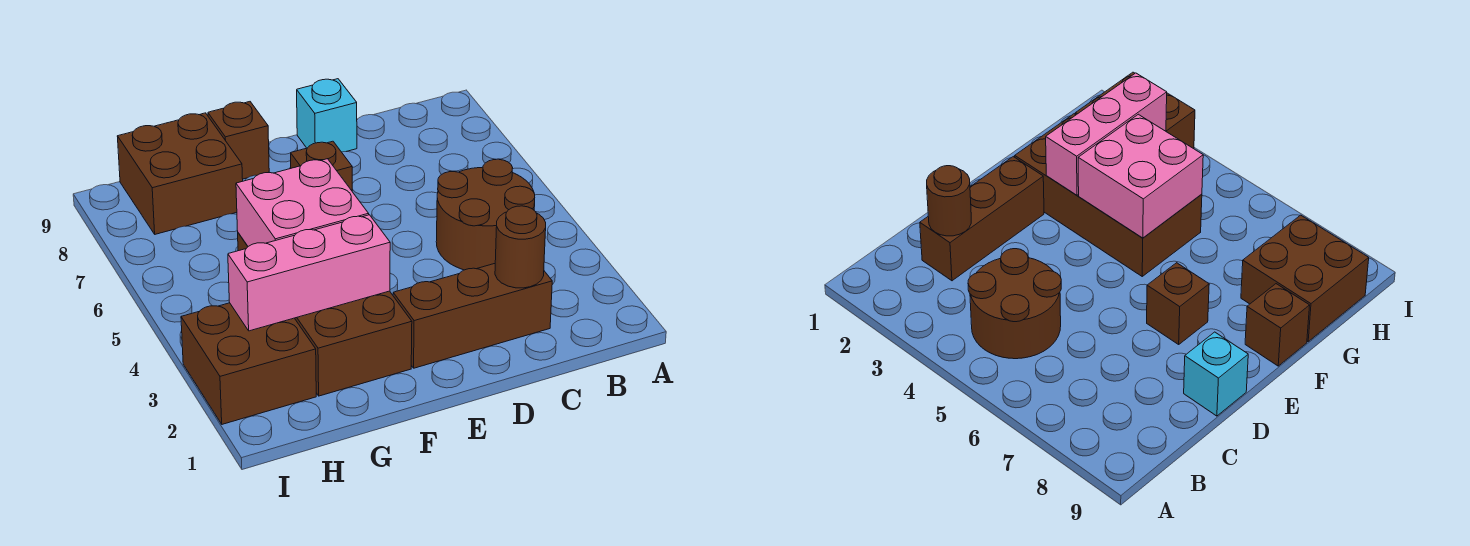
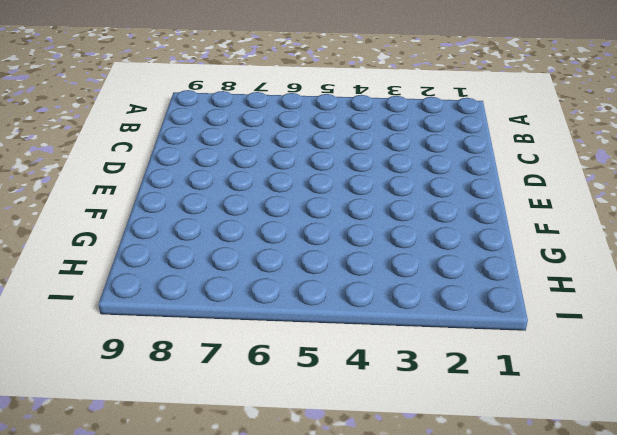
none -> brown 2x2 round brick [436,159,535,270]
none -> brown 1x3 brick [393,264,552,368]

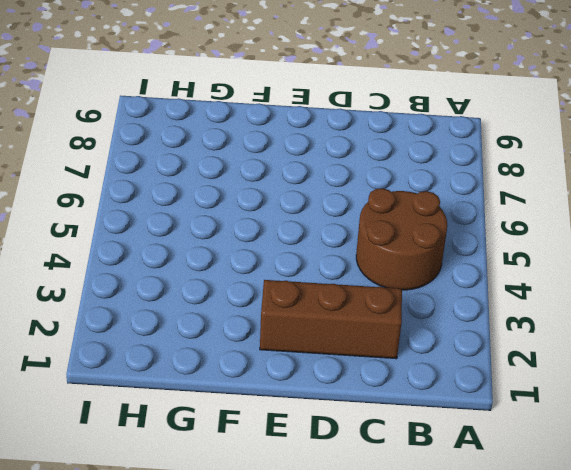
none -> cyan 1x1 brick [297,79,357,152]
none -> brown 1x1 brick [291,141,352,191]

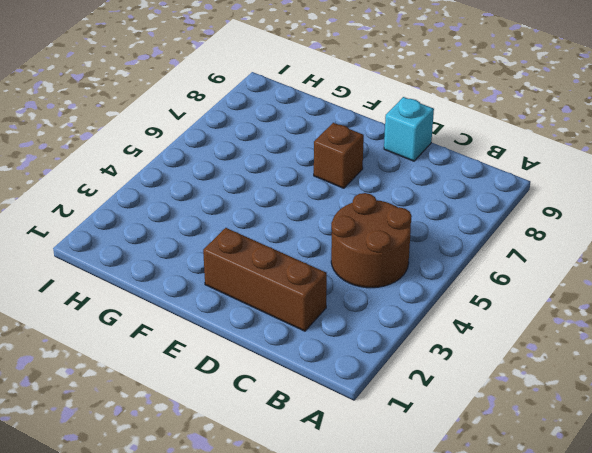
none -> brown 2x4 brick [238,233,412,396]
none -> brown 1x1 brick [208,102,269,179]

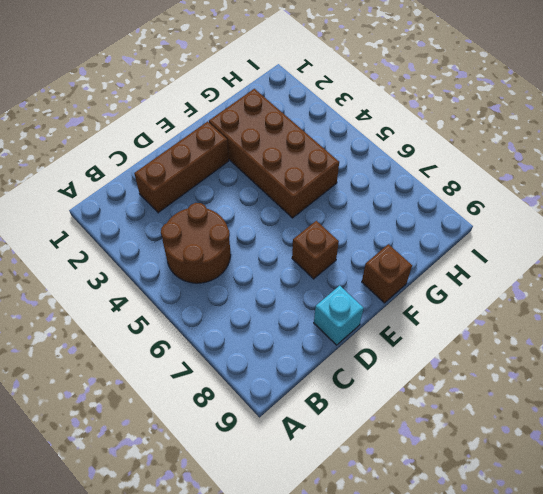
none -> brown 2x2 brick [117,113,243,234]
none -> brown 2x2 brick [181,303,316,424]

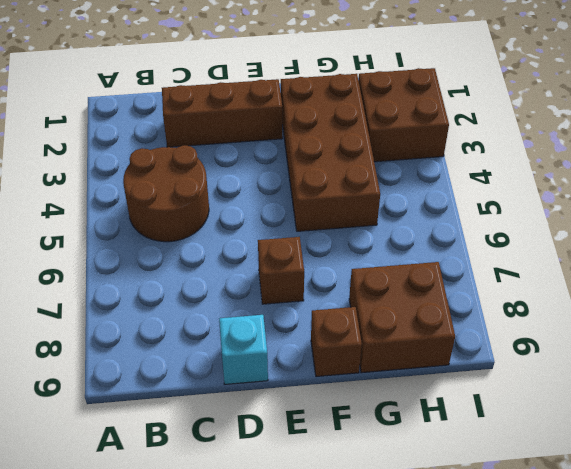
none -> brown 1x1 round brick [495,206,546,288]
none -> pink 1x3 brick [228,215,390,331]

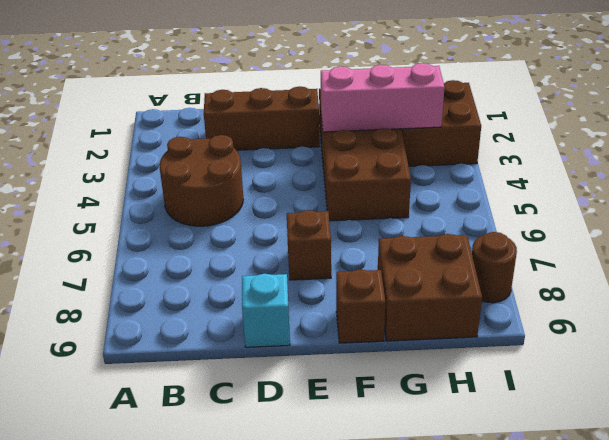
brown 1x1 round brick [472,232,517,303] -> brown 1x1 round brick moved to [495,206,546,288]
none -> pink 2x2 brick [236,159,369,246]

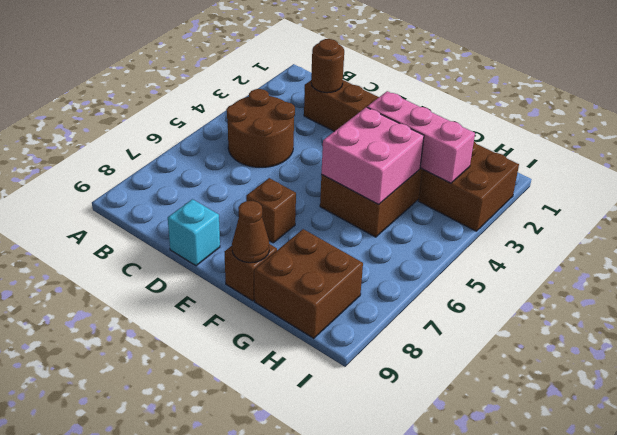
brown 1x1 cone [232,201,269,263] -> none

